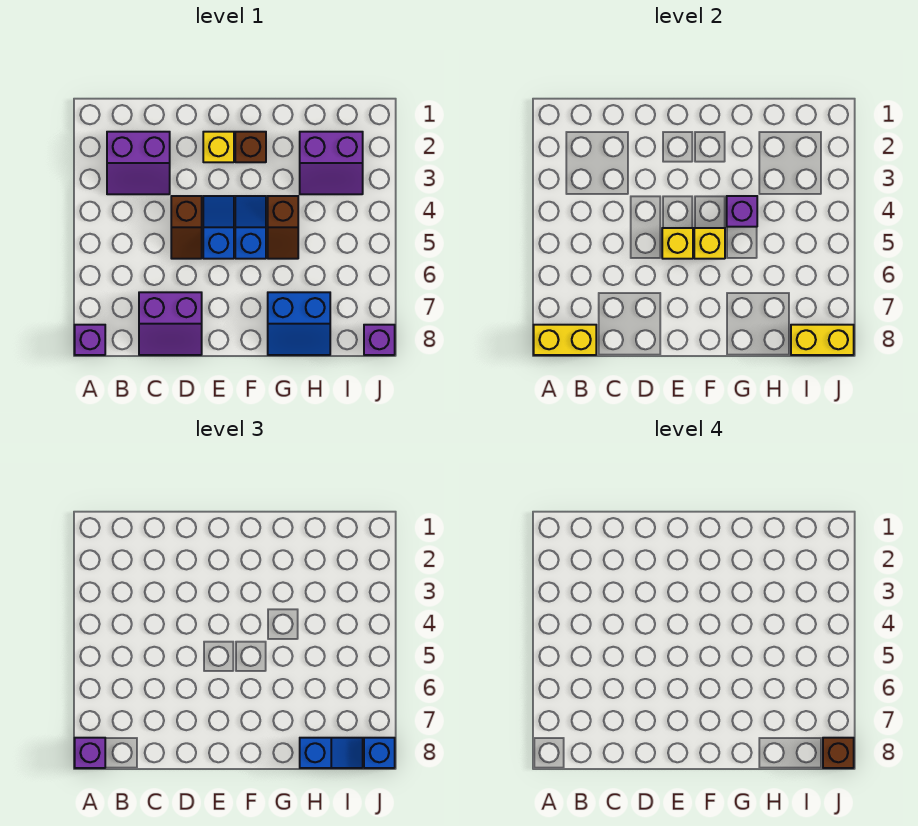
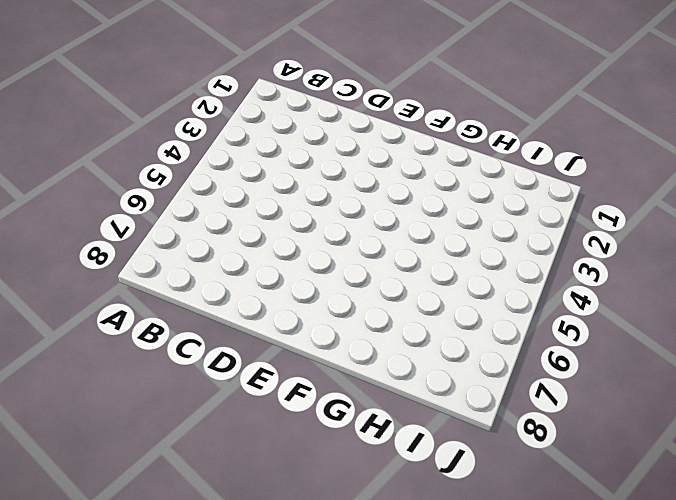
none -> purple 1x1 brick [75,325,105,355]
none -> purple 2x2 slope [107,132,170,194]
none -> purple 2x2 slope [139,292,202,355]

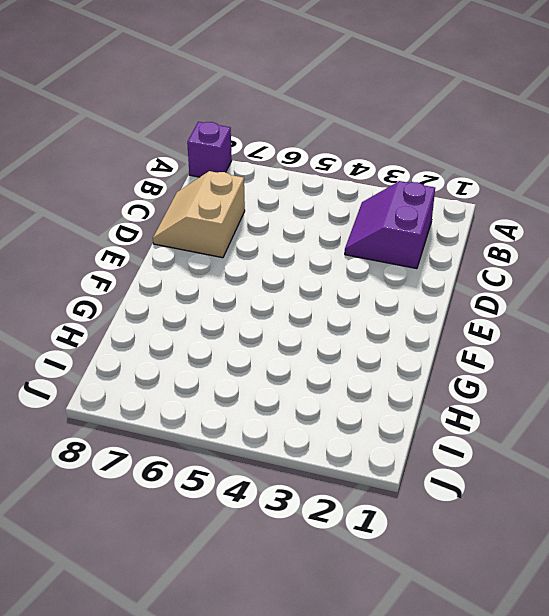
tan 2x2 slope [153,171,245,258] -> purple 2x2 slope [139,292,202,355]
none -> brown 1x2 slope [171,196,202,259]
none -> yellow 1x1 brick [203,132,234,162]
none -> blue 1x2 slope [203,196,234,259]

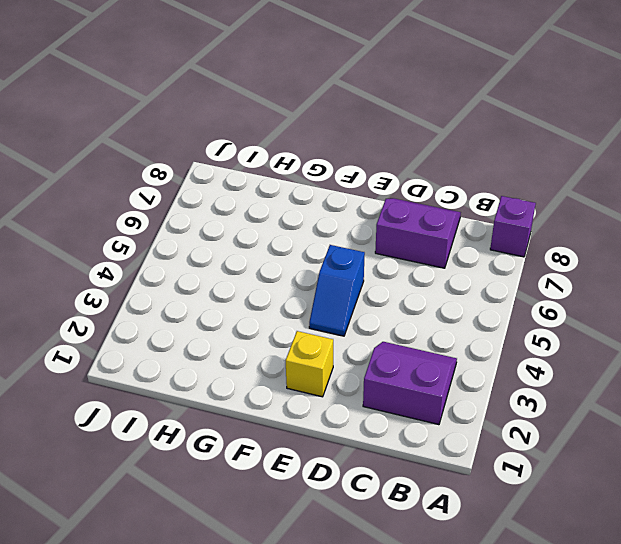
none -> brown 1x2 slope [171,196,202,259]
none -> brown 1x1 brick [235,132,266,162]
none -> blue 1x2 slope [235,196,266,259]

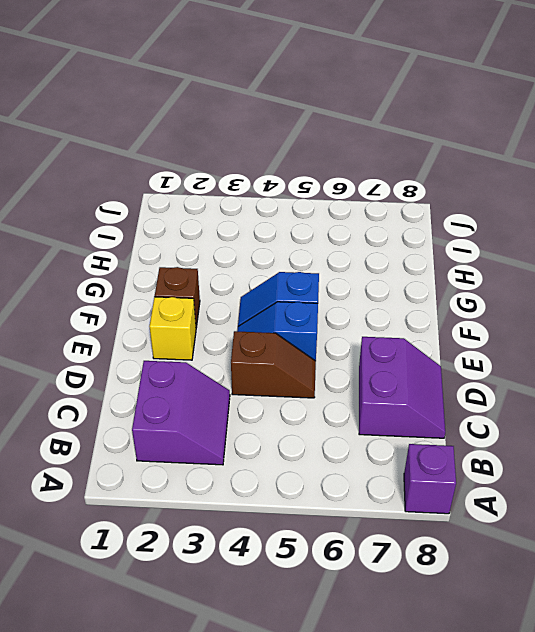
none -> brown 1x2 slope [268,196,298,259]
none -> blue 2x2 slope [268,292,330,355]
none -> purple 2x2 slope [300,132,363,194]

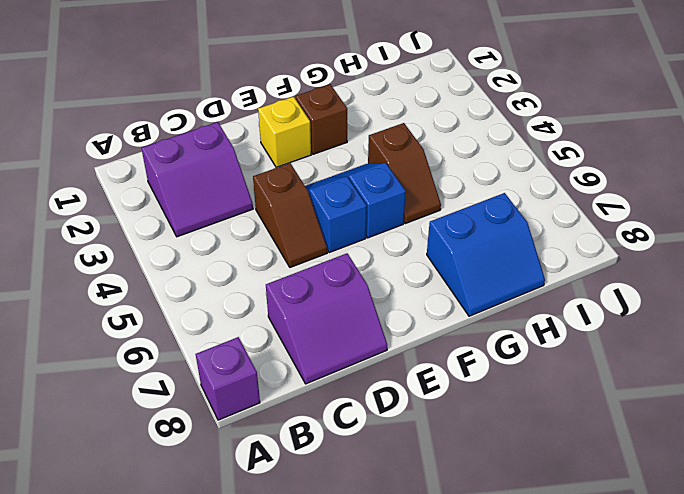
none -> purple 2x2 slope [300,132,363,194]
none -> purple 1x1 brick [364,325,395,355]
none -> yellow 1x2 brick [534,325,596,355]

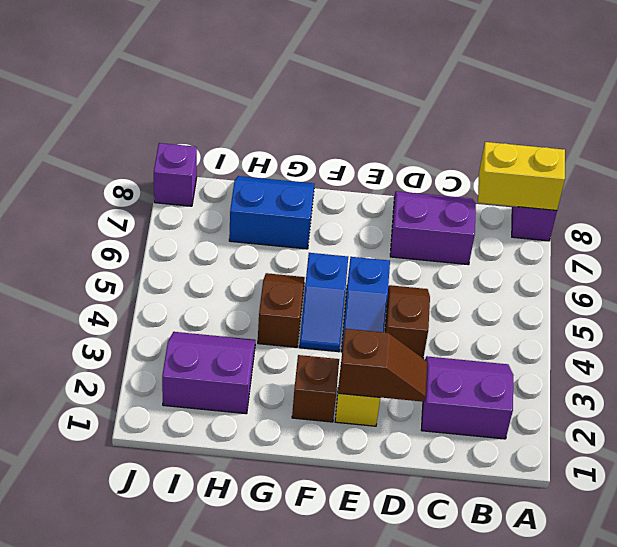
brown 1x2 slope [339,329,427,402] -> none
none -> yellow 1x1 brick [662,228,693,259]
none -> yellow 1x1 brick [694,228,725,259]
none -> purple 1x1 brick [727,196,757,227]

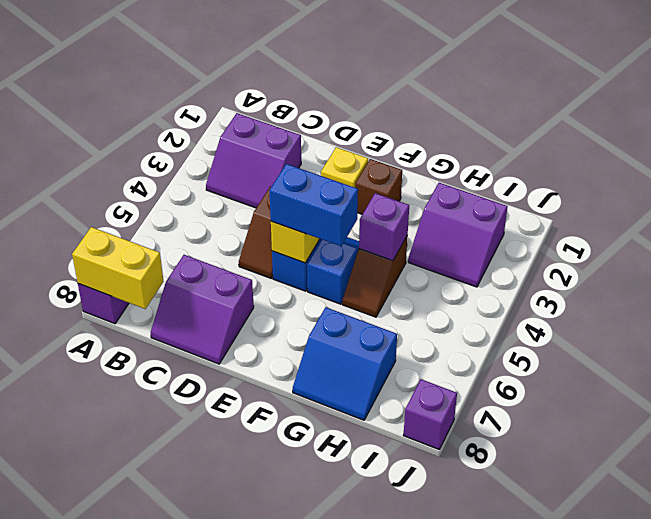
blue 1x2 brick [269,164,358,246] -> none
none -> yellow 1x1 brick [694,228,725,259]
none -> yellow 1x2 brick [791,325,854,355]
none -> purple 1x1 brick [75,738,105,768]

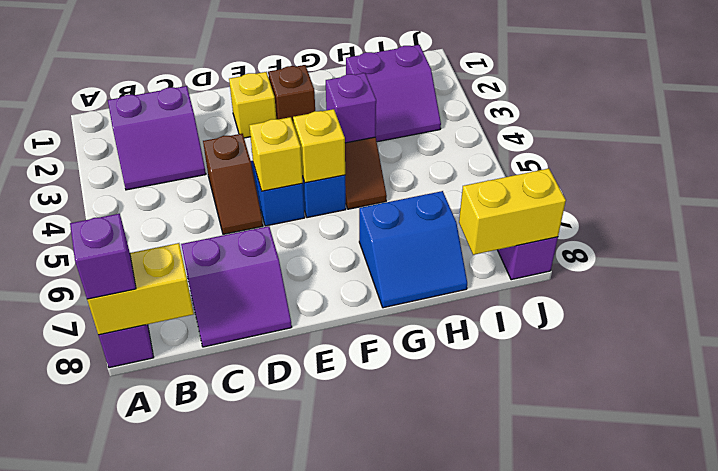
none -> blue 1x2 slope [300,738,363,768]
none -> blue 1x1 brick [364,738,395,768]
none -> brown 1x1 brick [823,738,854,768]

